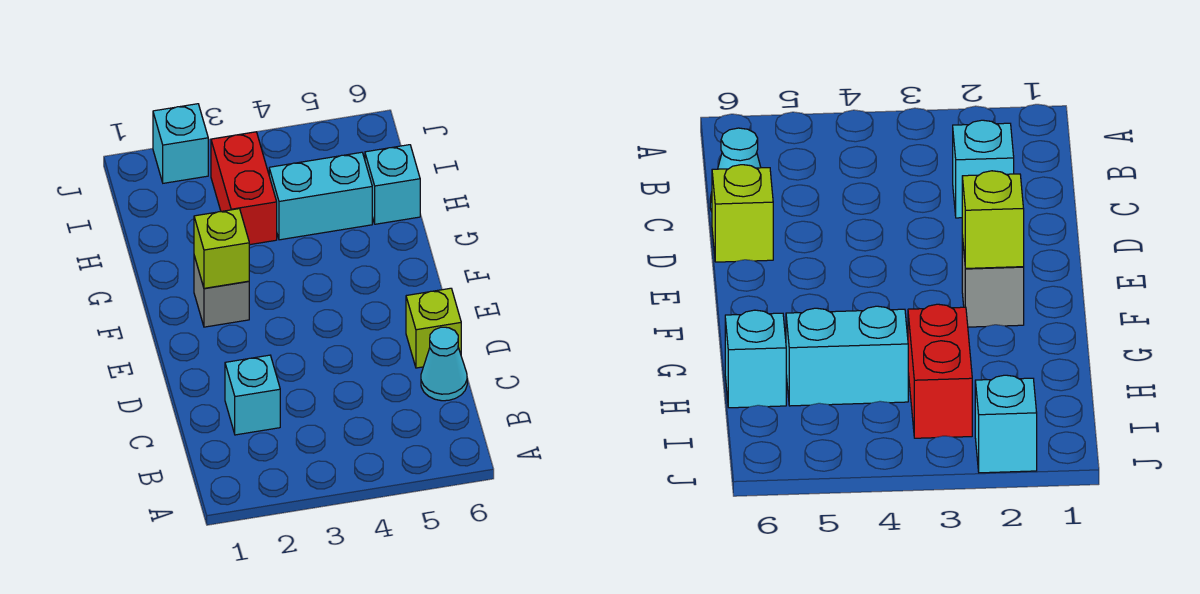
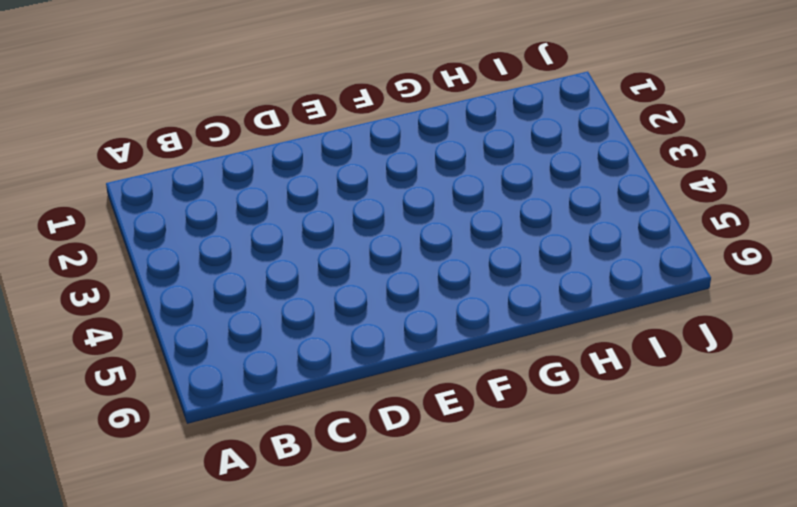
none -> cyan 1x1 brick [225,355,280,435]
none -> cyan 1x1 cone [421,327,467,401]

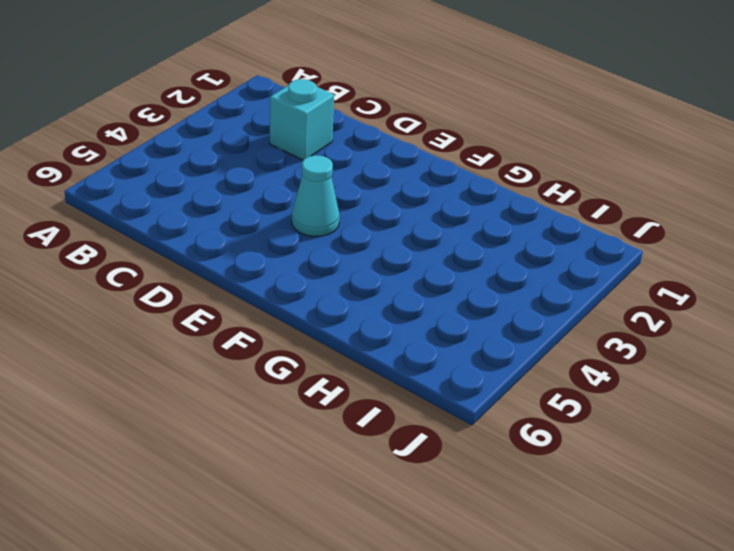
cyan 1x1 cone [292,155,340,237] -> cyan 1x1 cone moved to [421,327,467,401]
none -> lime 1x1 brick [406,288,461,368]
none -> grey 1x1 brick [194,256,249,327]

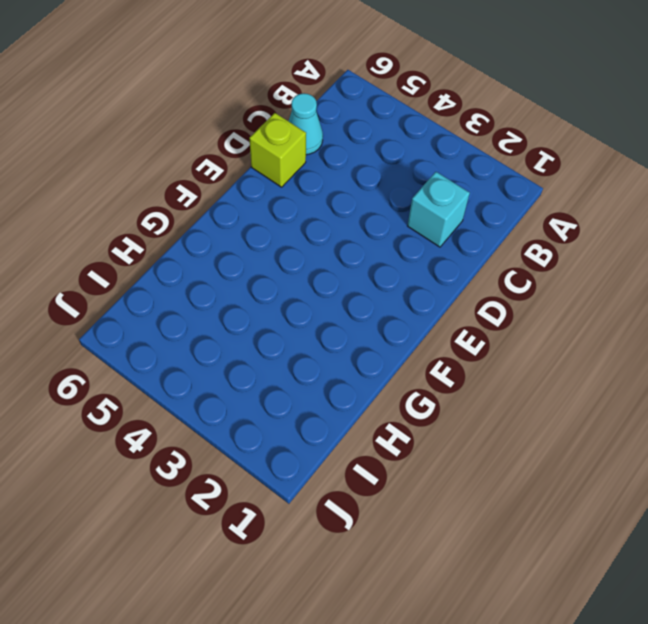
none -> grey 1x1 brick [194,256,249,327]
none -> red 1x2 brick [211,132,277,245]

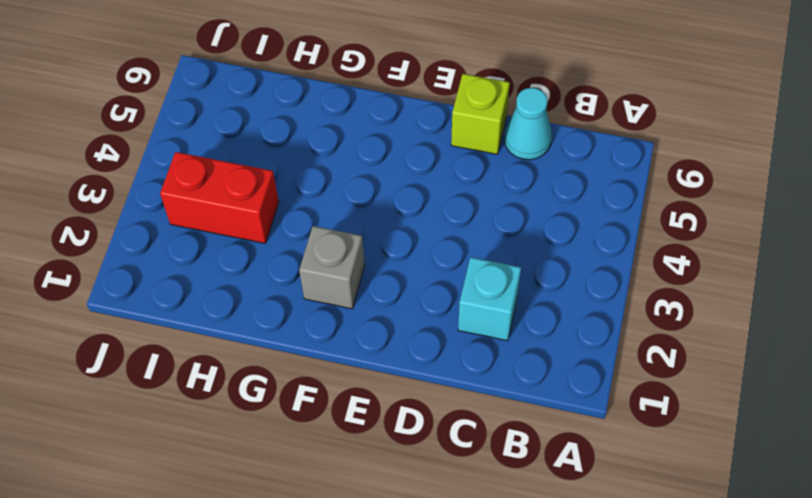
none -> cyan 1x2 brick [269,152,372,240]
none -> cyan 1x1 brick [365,145,420,224]

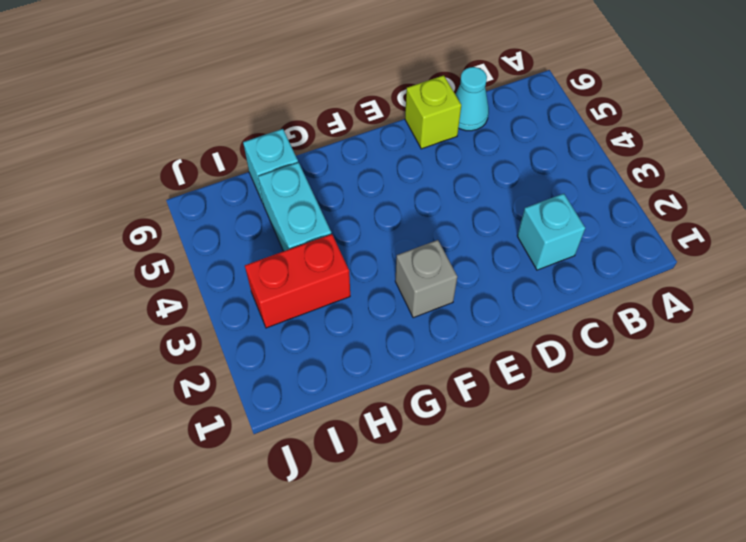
none -> cyan 1x1 brick [153,104,208,183]
none -> lime 1x1 brick [194,209,249,288]

